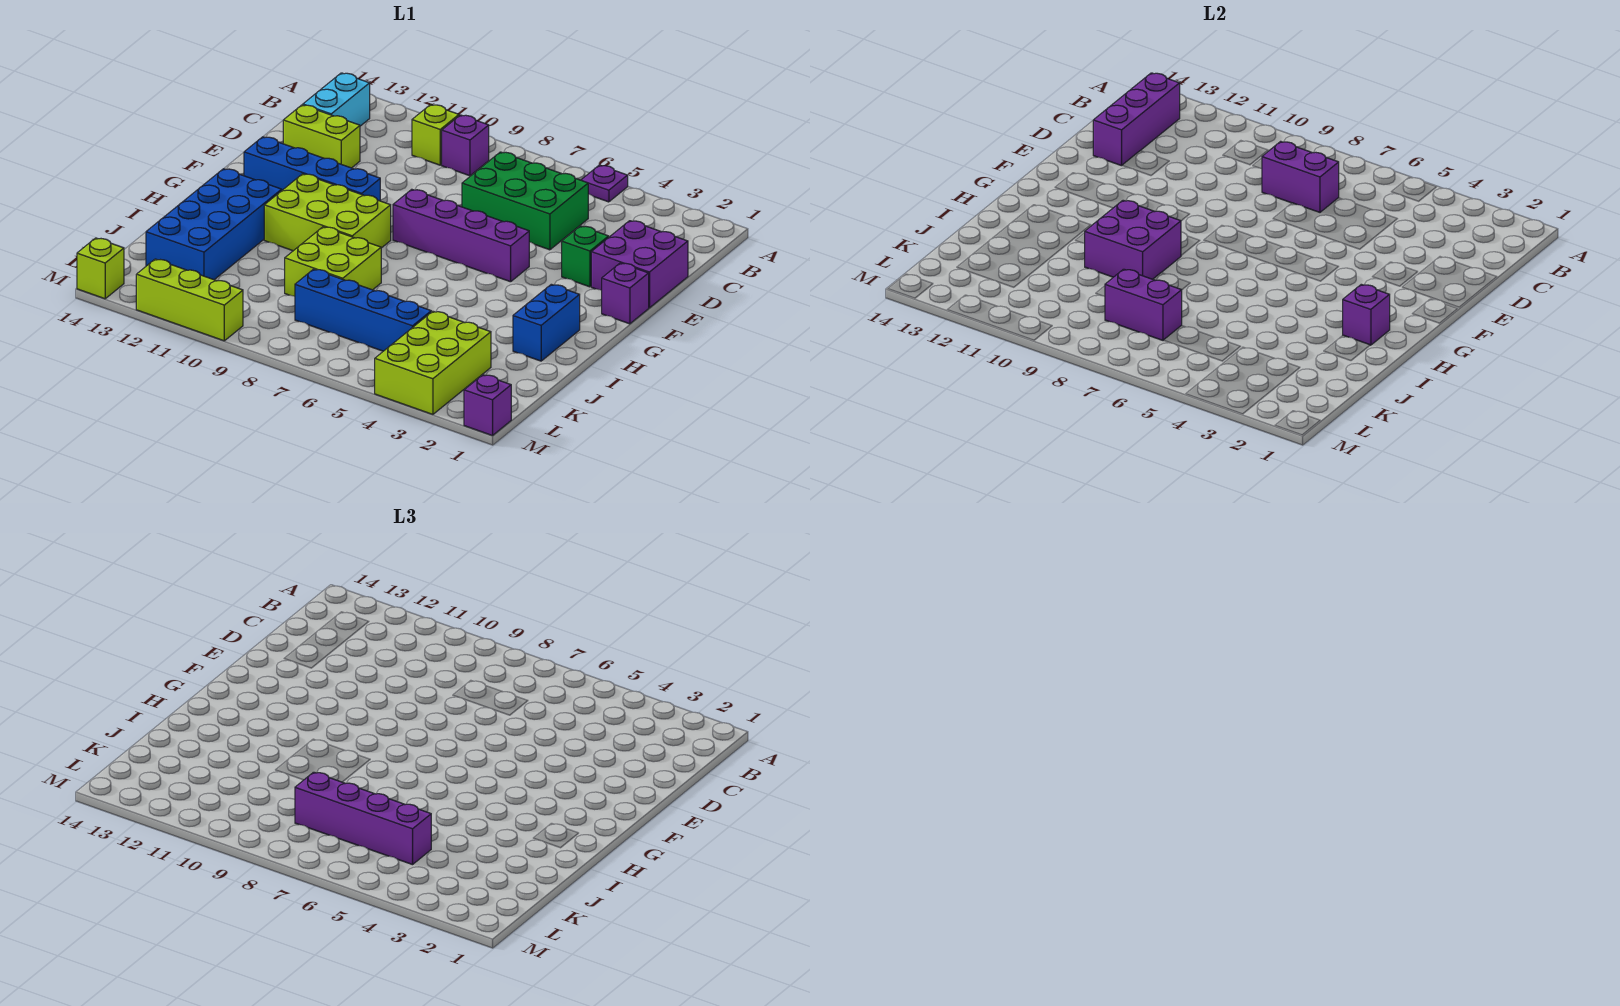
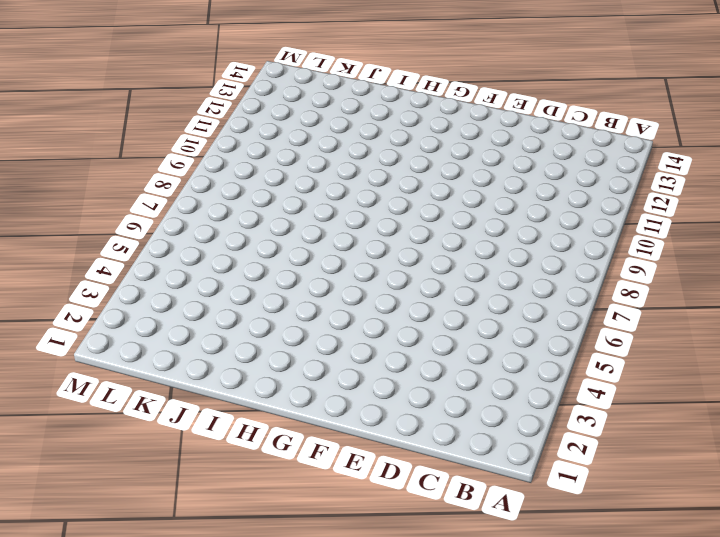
none -> purple 1x1 plate [581,165,628,202]
none -> purple 1x1 brick [442,115,489,176]
none -> lime 1x1 brick [412,105,459,165]

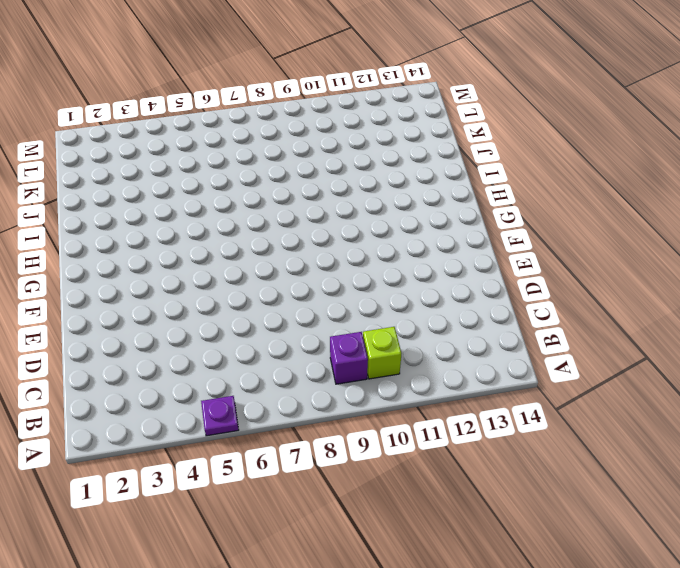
none -> cyan 1x2 brick [303,73,370,126]
none -> green 2x3 brick [462,152,588,250]
none -> purple 2x2 brick [591,221,688,308]

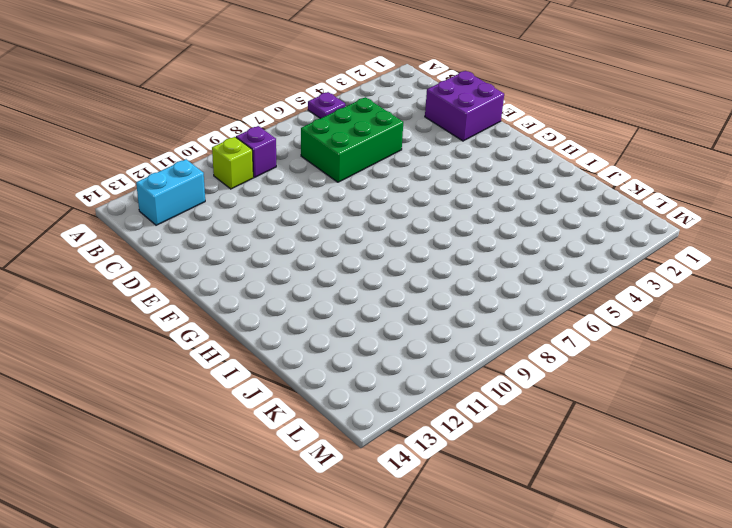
cyan 1x2 brick [136,159,205,225] -> cyan 1x2 brick turned to [303,73,370,126]
none -> lime 1x2 brick [283,105,360,168]
none -> green 1x1 brick [562,226,609,287]
none -> purple 1x1 brick [602,263,649,324]

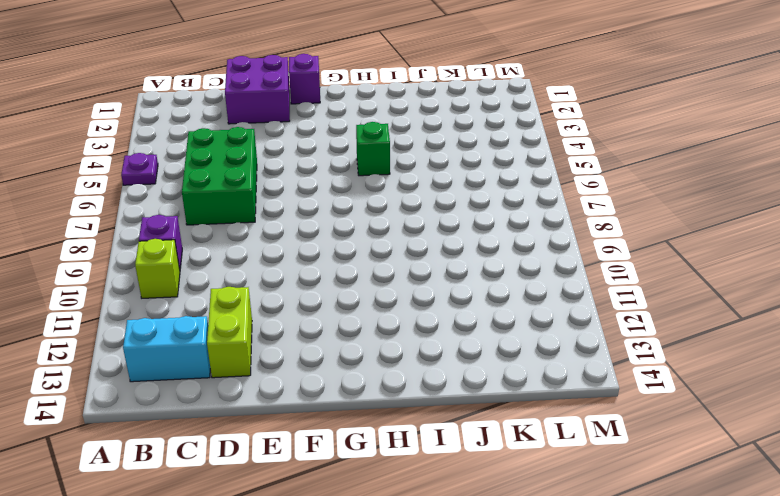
green 1x1 brick [356,122,390,176] -> green 1x1 brick moved to [562,226,609,287]
none -> purple 1x4 brick [393,189,529,282]
none -> blue 1x4 brick [244,137,380,201]
none -> lime 2x3 brick [264,174,391,251]

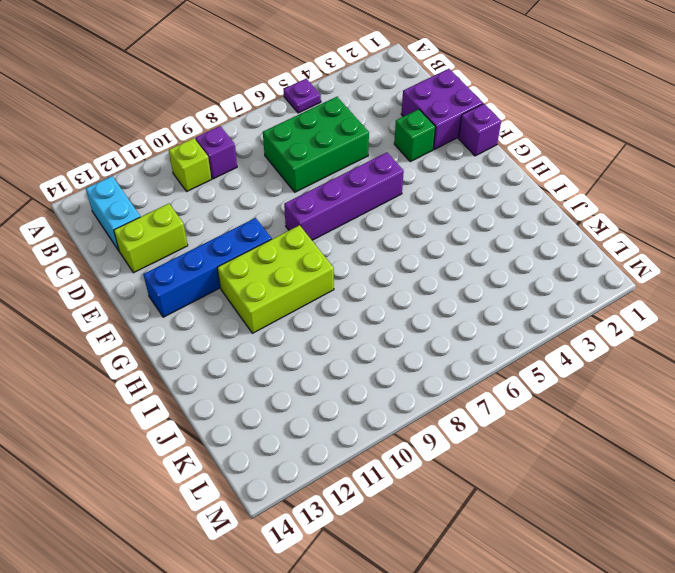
none -> blue 1x2 brick [513,284,580,361]
none -> blue 2x4 brick [146,169,282,280]
none -> lime 2x2 brick [285,227,381,296]

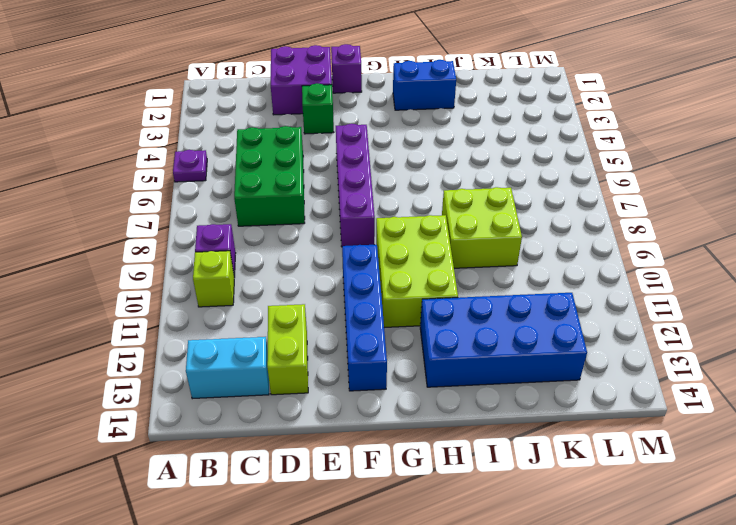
none -> lime 2x3 brick [375,311,491,414]
none -> blue 1x4 brick [295,269,431,351]
none -> purple 1x1 brick [464,375,511,436]

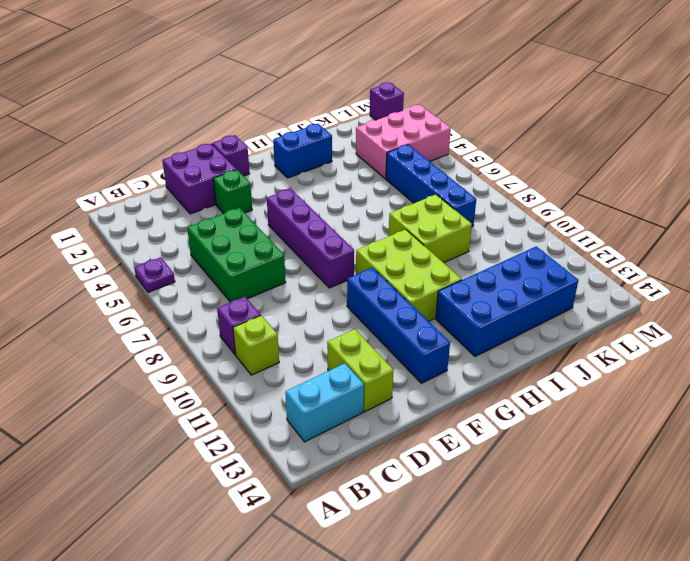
pink 2x3 brick [356,105,451,179] -> lime 2x3 brick [375,311,491,414]
none -> lime 1x3 brick [136,259,243,341]
none -> lime 1x1 brick [77,238,124,299]
none -> purple 1x3 brick [1093,73,1180,166]

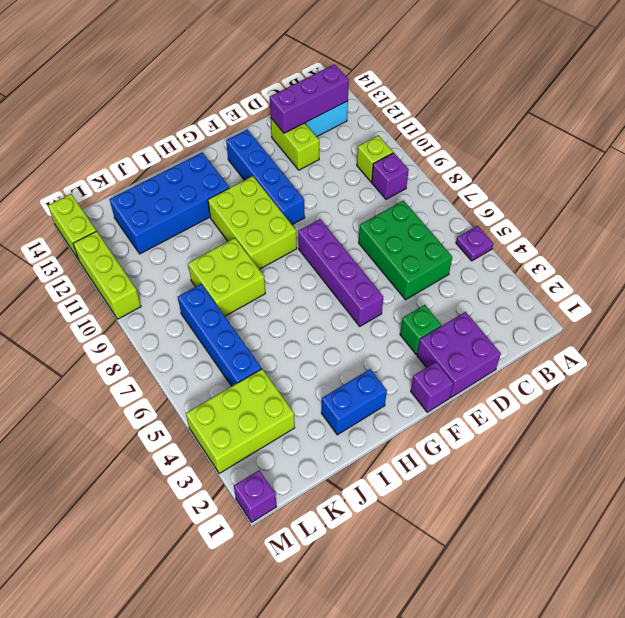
lime 1x2 brick [48,194,96,259] -> lime 1x1 brick [77,238,124,299]
none -> purple 1x2 brick [1262,141,1339,212]
none -> purple 1x1 brick [1343,284,1390,345]
none -> purple 2x2 brick [1085,200,1181,279]

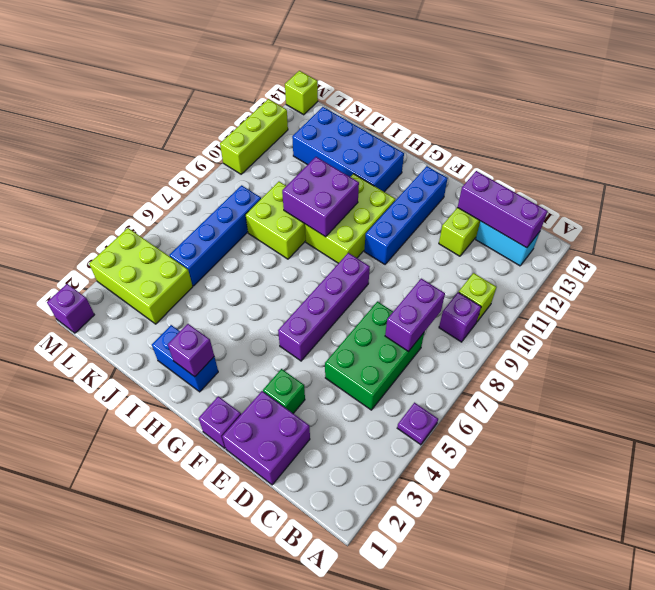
none -> purple 1x2 brick [1105,269,1182,340]
none -> purple 1x4 brick [295,772,431,865]

